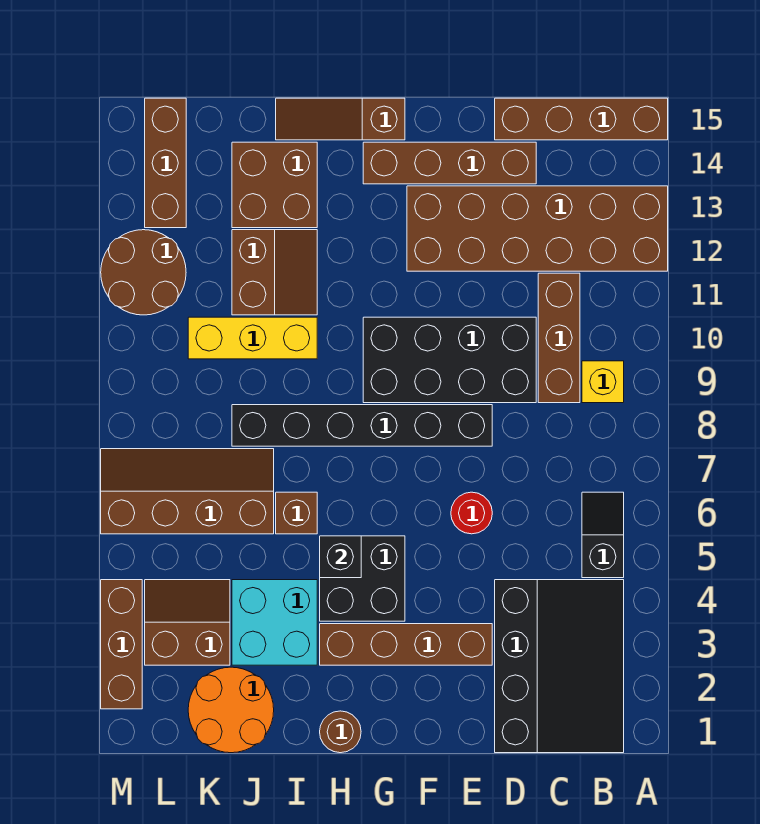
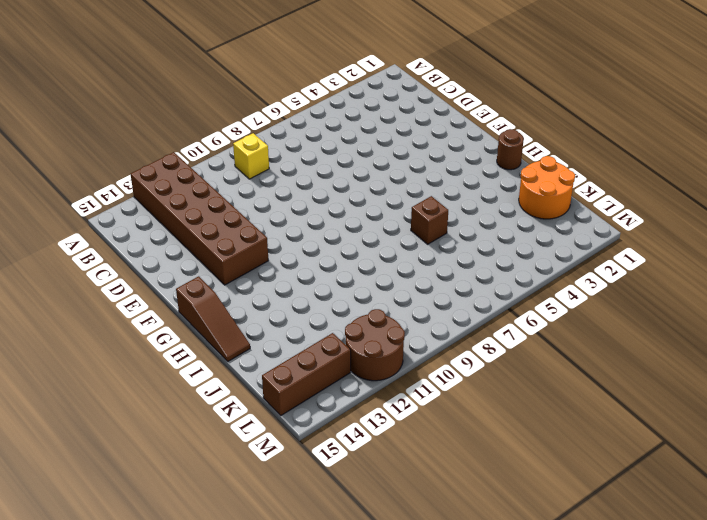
none -> brown 1x4 brick [495,98,668,140]
none -> black 3x4 slope [495,580,624,753]
none -> black 1x2 slope [582,492,624,578]

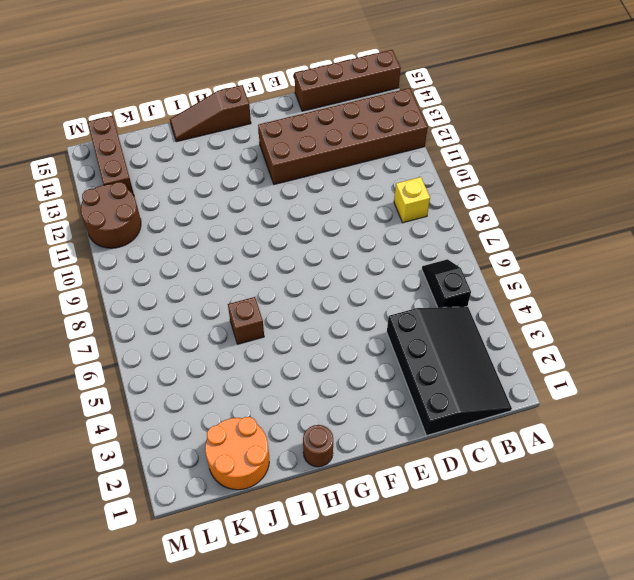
none -> brown 1x3 brick [538,273,580,403]
none -> black 2x4 brick [363,317,536,403]
none -> brown 1x4 brick [363,142,536,184]

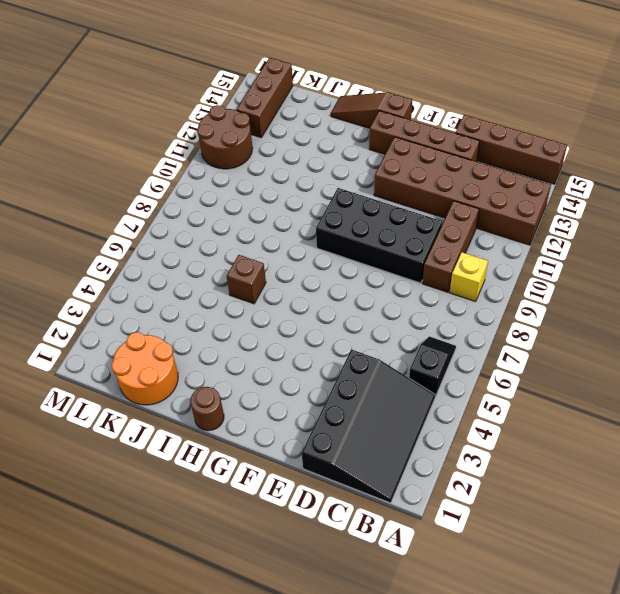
none -> brown 1x4 brick [320,624,492,665]
none -> red 1x1 round brick [451,492,492,534]
none -> black 1x6 brick [232,405,492,446]

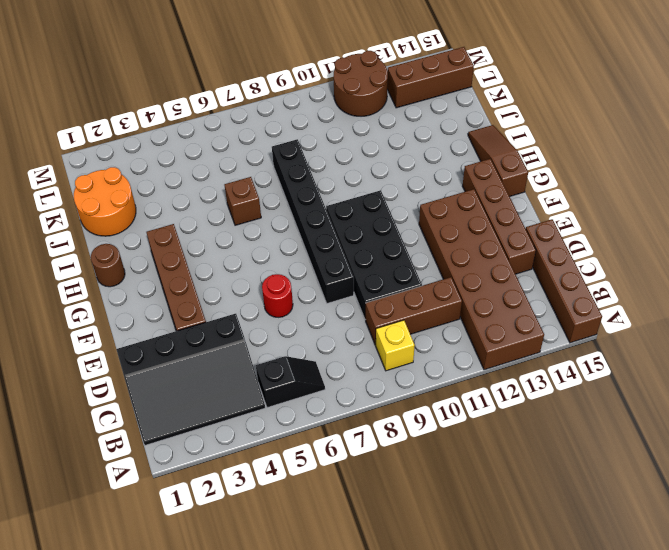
none -> black 2x2 brick [320,536,405,621]
none -> cyan 2x2 brick [232,580,317,665]
none -> yellow 1x3 brick [188,317,317,359]

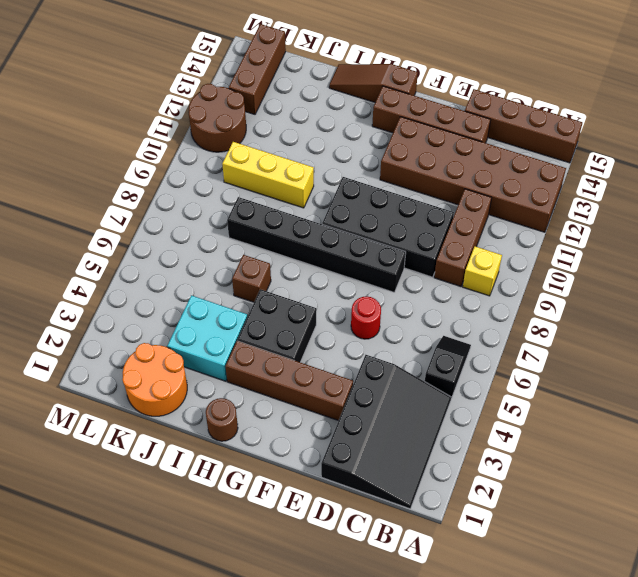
none -> brown 2x2 slope [232,230,317,315]
none -> brown 2x2 brick [232,142,317,228]
none -> brown 2x4 slope [101,449,274,534]

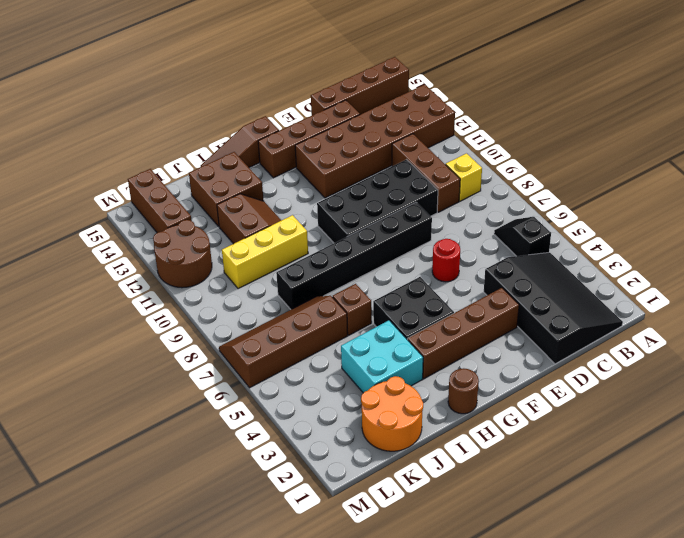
none -> brown 2x2 slope [145,580,230,665]
none -> brown 1x3 brick [101,580,142,709]
none -> black 1x1 brick [320,536,361,578]

